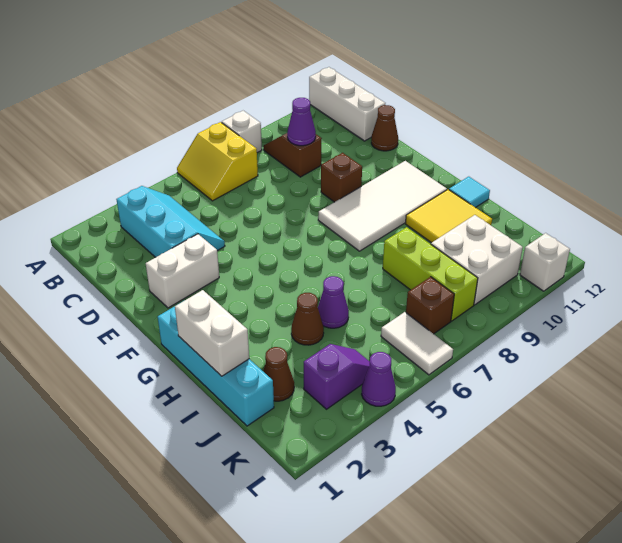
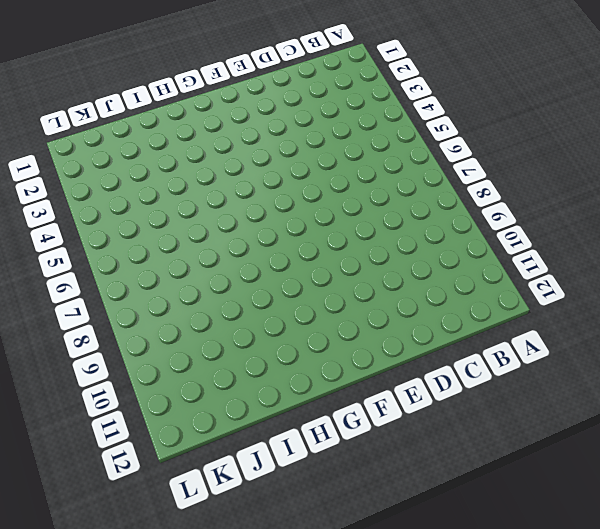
none -> yellow 2x2 slope [177,122,258,201]
none -> white 1x1 brick [222,111,262,153]
none -> white 1x3 brick [309,67,385,141]

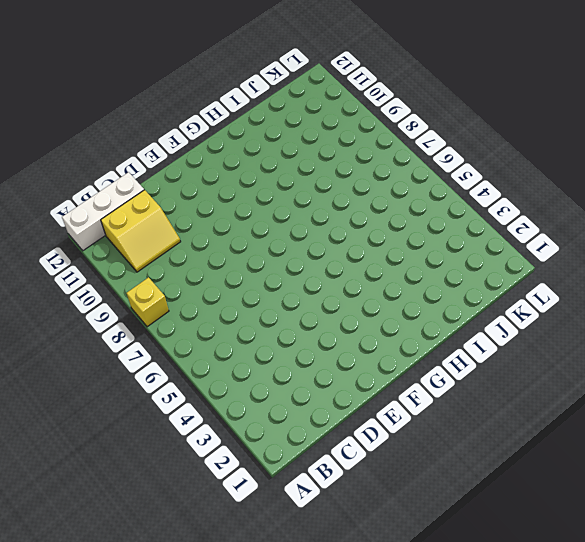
yellow 1x1 brick [126,277,169,327] -> white 1x1 brick [222,111,262,153]
yellow 2x2 slope [101,190,181,272] -> yellow 2x2 slope moved to [177,122,258,201]
none -> cyan 2x3 slope [116,186,225,257]
none -> brown 1x2 slope [264,133,322,177]
none -> brown 1x1 cone [371,105,398,151]

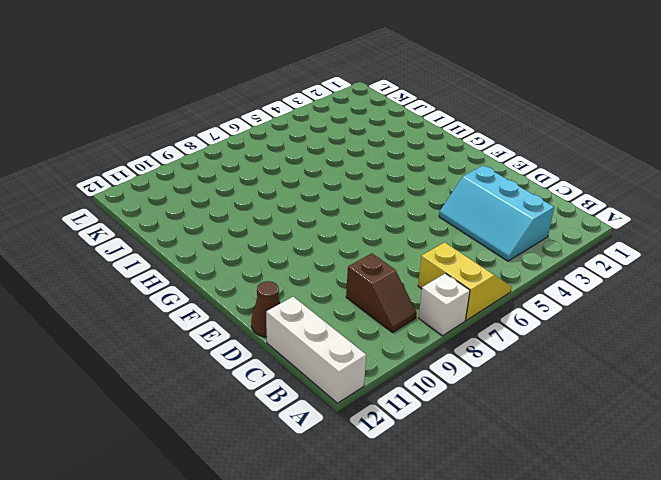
none -> white 1x2 brick [146,234,219,308]
none -> brown 1x1 brick [321,153,362,202]
none -> white 2x4 tile [318,161,447,251]

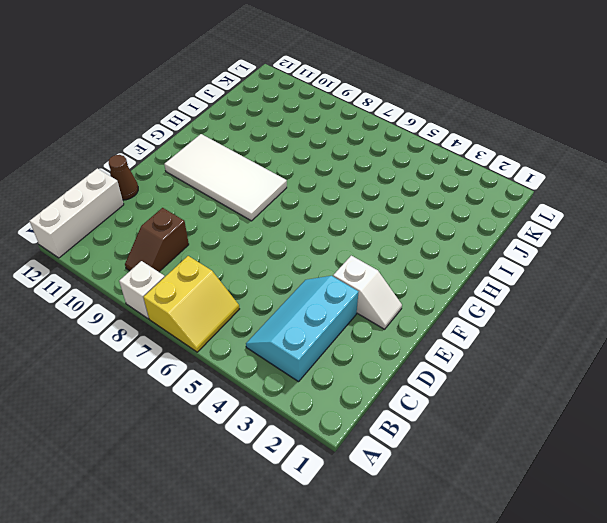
white 1x2 slope [333,256,402,329] -> white 1x2 brick [146,234,219,308]
none -> brown 1x1 brick [321,153,362,202]
none -> cyan 1x4 brick [158,306,274,426]
none -> yellow 2x2 tile [405,189,492,243]

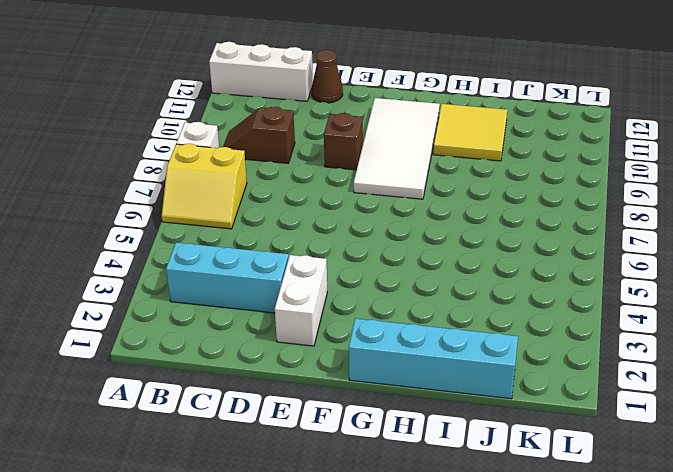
none -> cyan 1x1 tile [449,177,490,208]
none -> brown 1x1 cone [291,293,324,345]
none -> purple 1x1 cone [318,276,349,328]

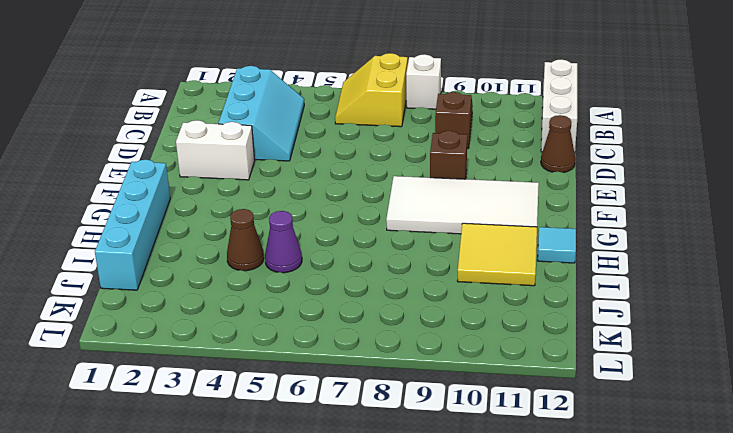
none -> lime 1x3 brick [383,227,478,321]
none -> brown 1x1 cone [263,347,294,401]
none -> white 2x2 brick [431,215,523,305]

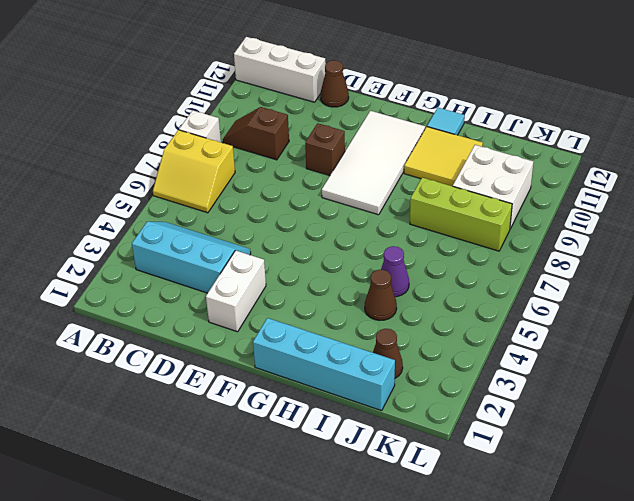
none -> purple 1x2 slope [304,344,370,409]
none -> white 1x2 tile [381,312,453,375]
none -> brown 1x1 brick [406,277,454,334]

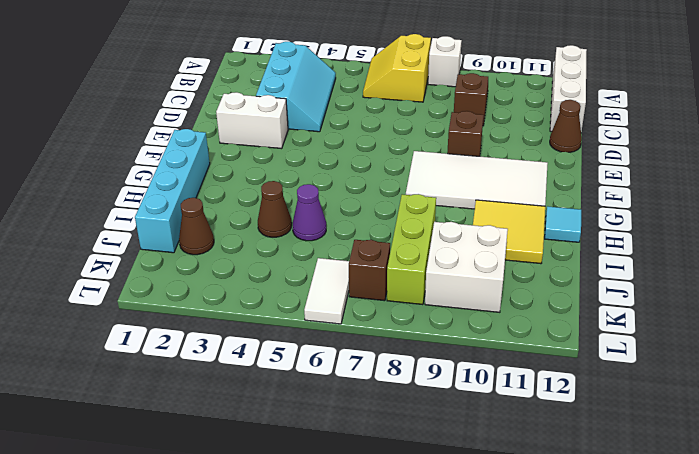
none -> purple 1x2 slope [304,344,370,409]
none -> purple 1x1 cone [362,352,396,406]
none -> white 1x1 brick [520,233,570,291]

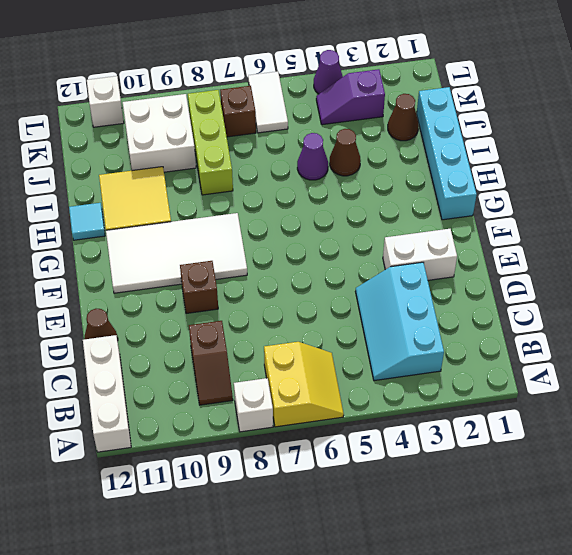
none -> purple 1x1 cone [287,98,316,146]
none -> white 1x2 brick [175,290,249,376]

